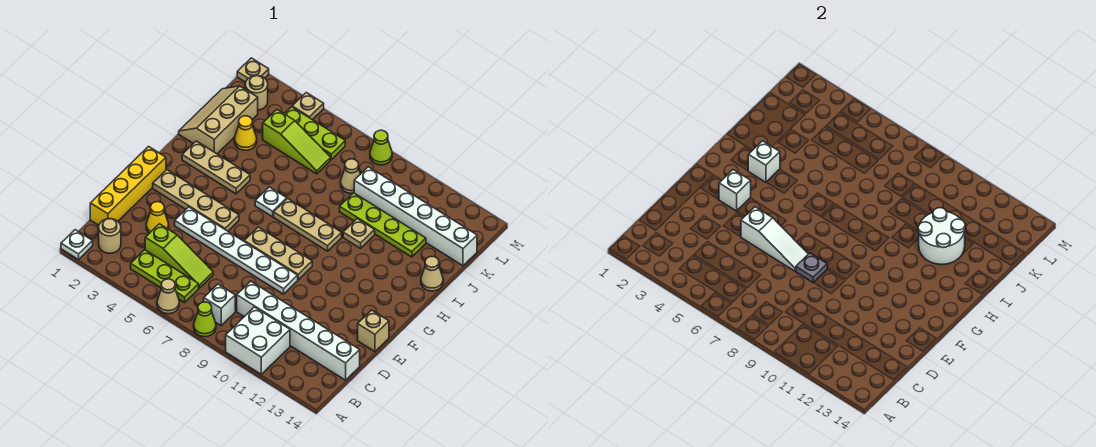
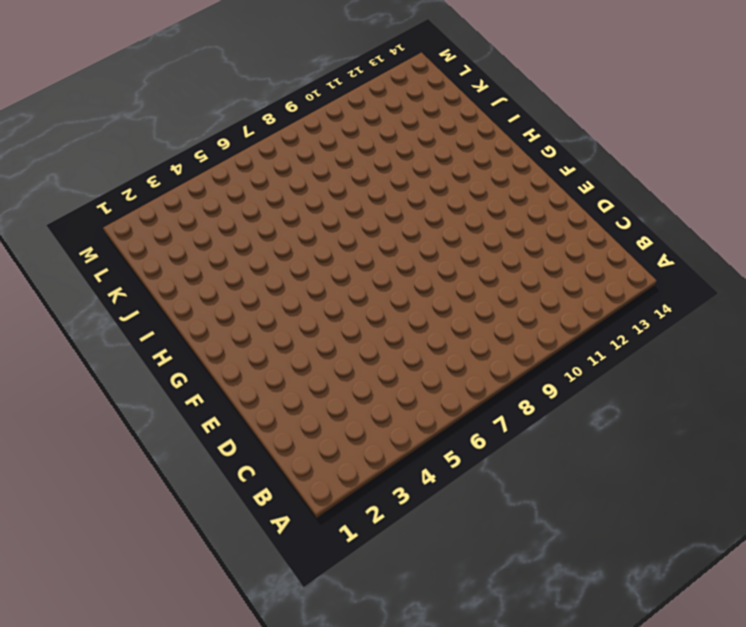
none -> white 1x1 plate [61,230,93,260]
none -> tan 1x1 cone [157,279,179,314]
none -> lime 1x1 cone [194,302,216,337]
none -> white 2x2 brick [226,307,290,374]

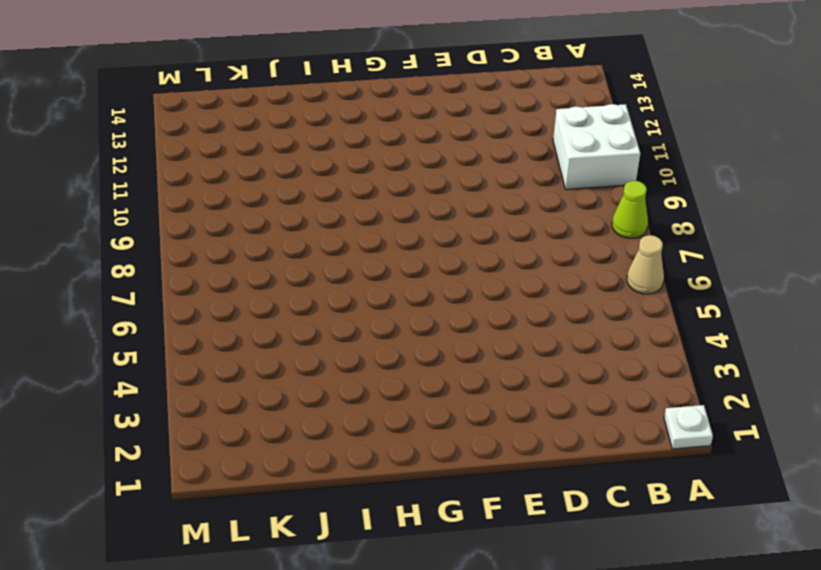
none -> tan 1x1 round brick [99,219,121,253]
none -> lime 1x3 plate [131,250,199,303]
none -> white 1x1 brick [204,284,235,325]
none -> yellow 1x4 brick [90,147,166,225]

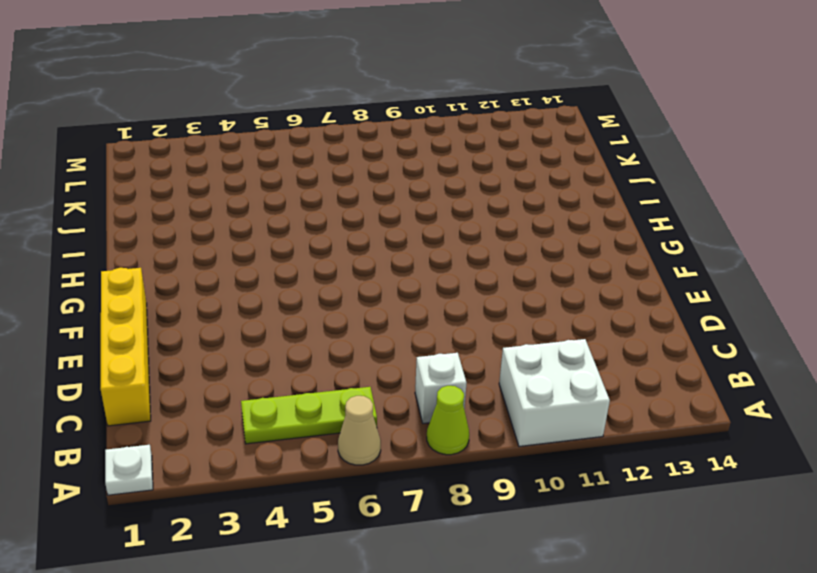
none -> tan 1x1 round brick [99,219,121,253]
none -> lime 1x3 slope [145,224,213,288]
none -> white 1x6 brick [237,281,360,380]
none -> yellow 1x1 cone [146,202,169,233]

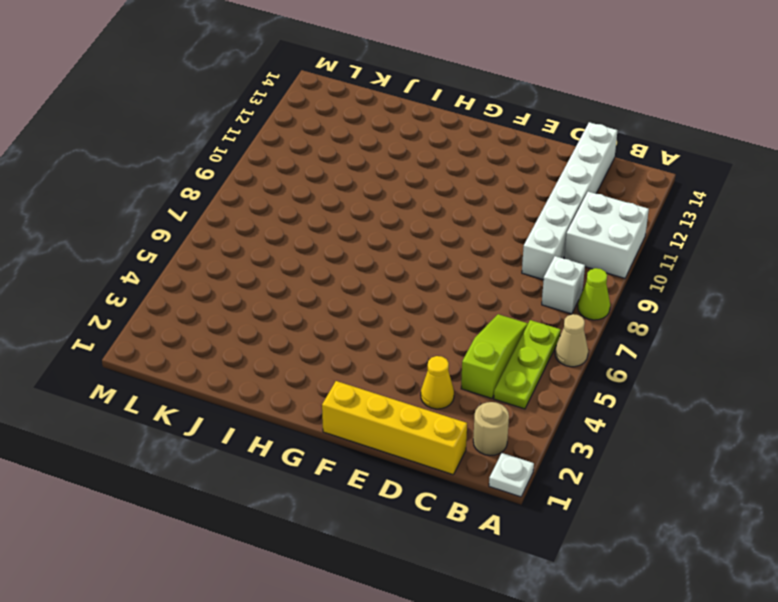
none -> white 1x6 plate [175,207,298,294]
none -> tan 1x1 brick [358,310,389,352]
none -> tan 1x4 plate [153,170,239,231]
none -> tan 1x3 plate [244,227,312,280]

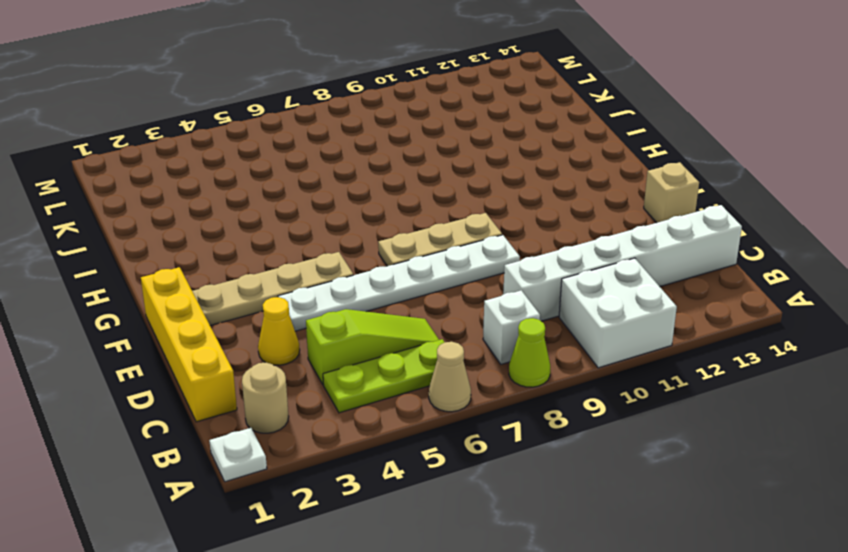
none -> tan 1x3 plate [182,141,250,194]
none -> white 1x1 plate [255,187,287,217]
none -> tan 1x3 plate [274,198,342,251]
none -> tan 2x3 slope [179,86,258,154]

